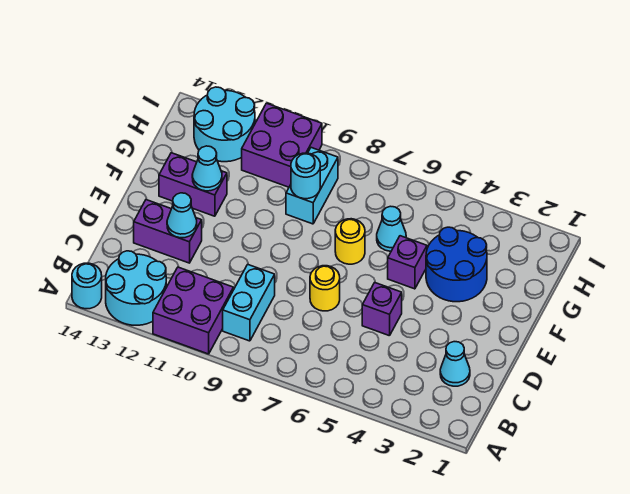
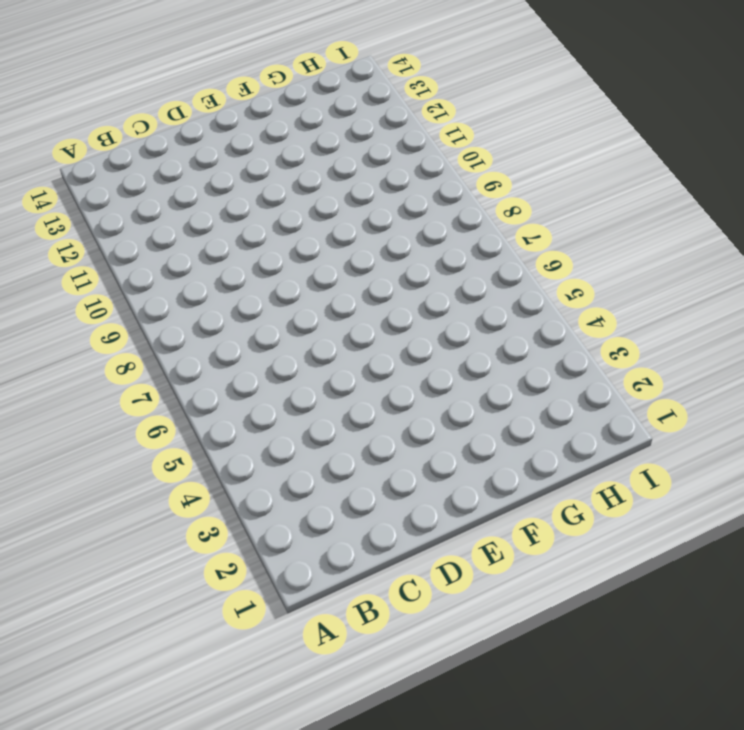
none -> purple 2x2 brick [153,267,233,354]
none -> cyan 2x2 round brick [106,251,166,325]
none -> cyan 1x1 round brick [72,263,102,309]

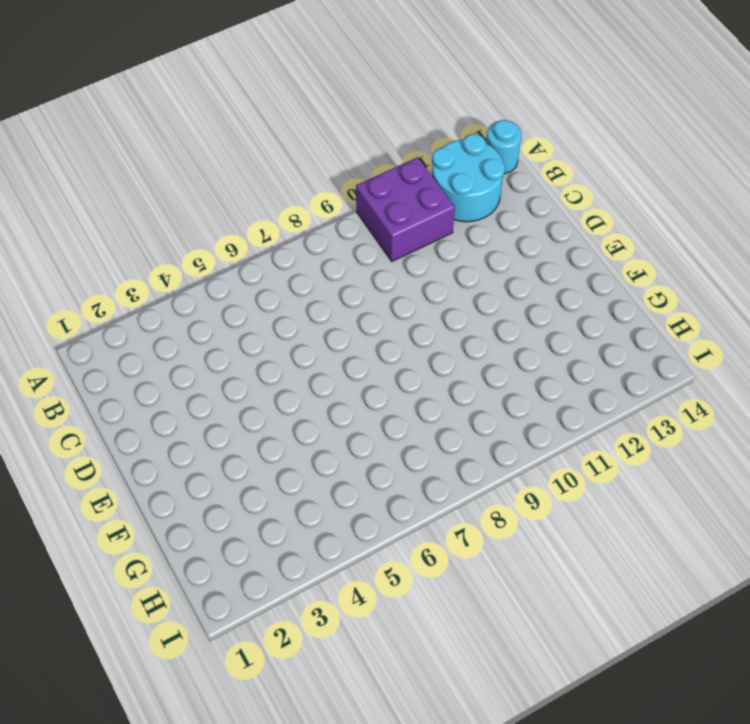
none -> cyan 1x2 brick [223,265,275,341]
none -> cyan 1x1 cone [440,342,470,386]
none -> purple 1x1 brick [362,283,402,336]

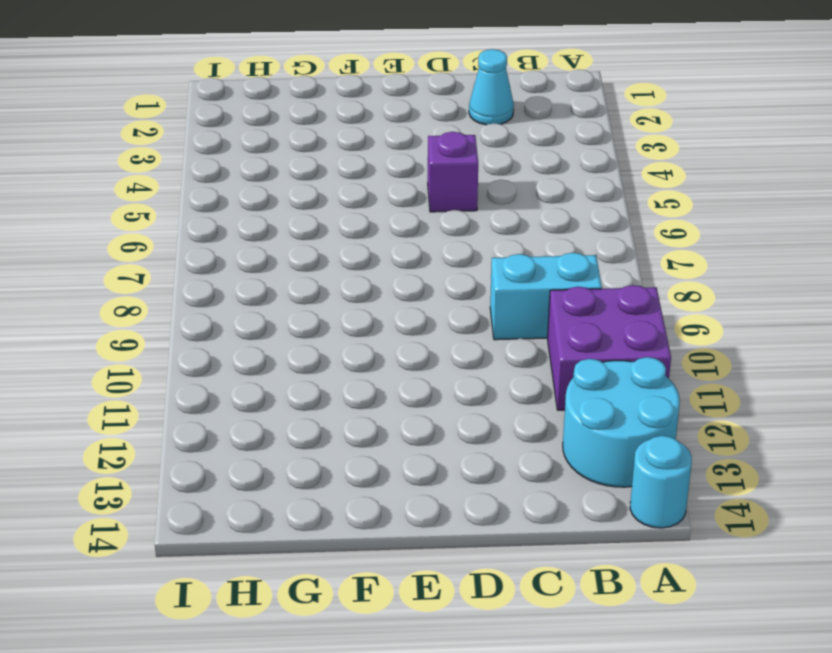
none -> yellow 1x1 round brick [310,266,340,311]
none -> purple 1x2 brick [134,200,202,263]
none -> blue 2x2 round brick [426,227,487,302]

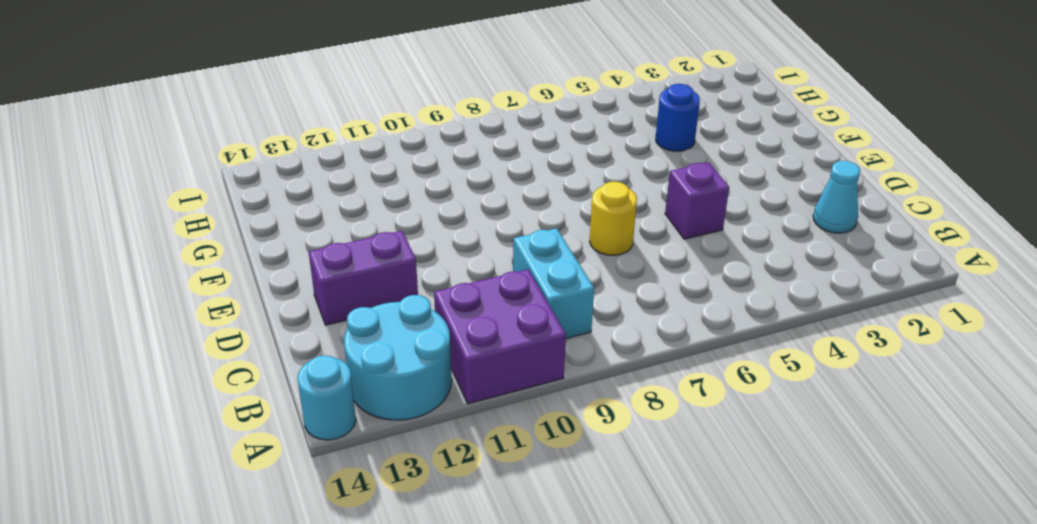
blue 1x1 round brick [656,84,700,151] -> blue 2x2 round brick [426,227,487,302]
none -> purple 1x1 brick [388,236,427,289]
none -> yellow 1x1 round brick [335,219,365,264]
none -> purple 1x2 brick [159,153,227,216]

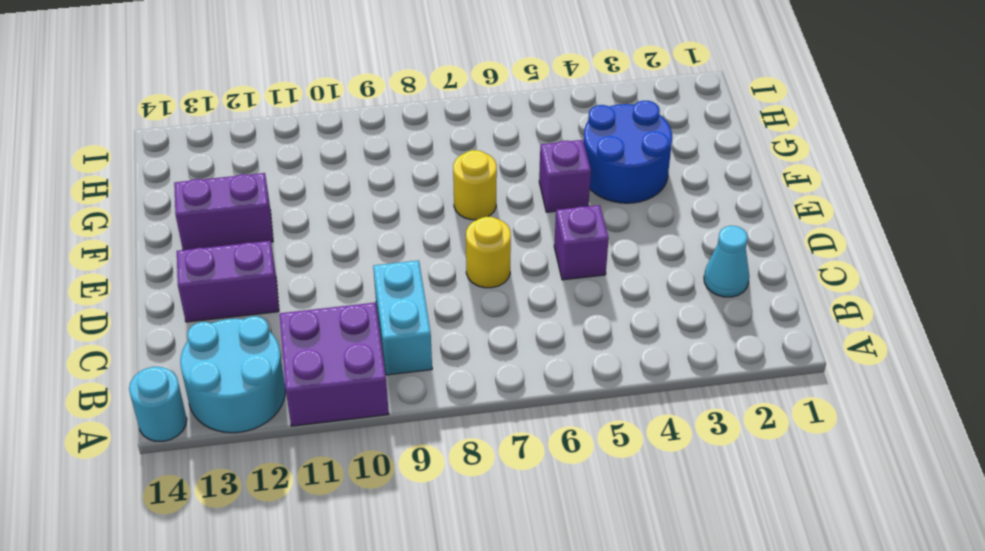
none -> cyan 1x1 cone [377,206,406,251]
none -> cyan 1x2 brick [286,148,338,224]
none -> purple 2x2 brick [242,103,322,187]

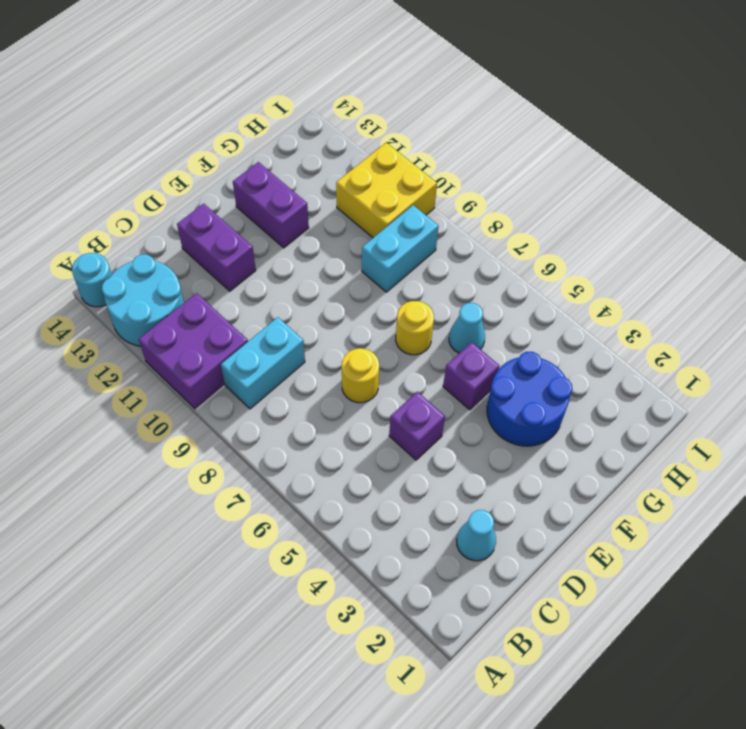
yellow 2x2 brick [336,143,437,238] -> purple 2x2 brick [242,103,322,187]
none -> cyan 2x2 round brick [194,87,255,162]
none -> cyan 1x1 cone [167,193,197,238]
none -> cyan 1x1 cone [192,146,222,191]

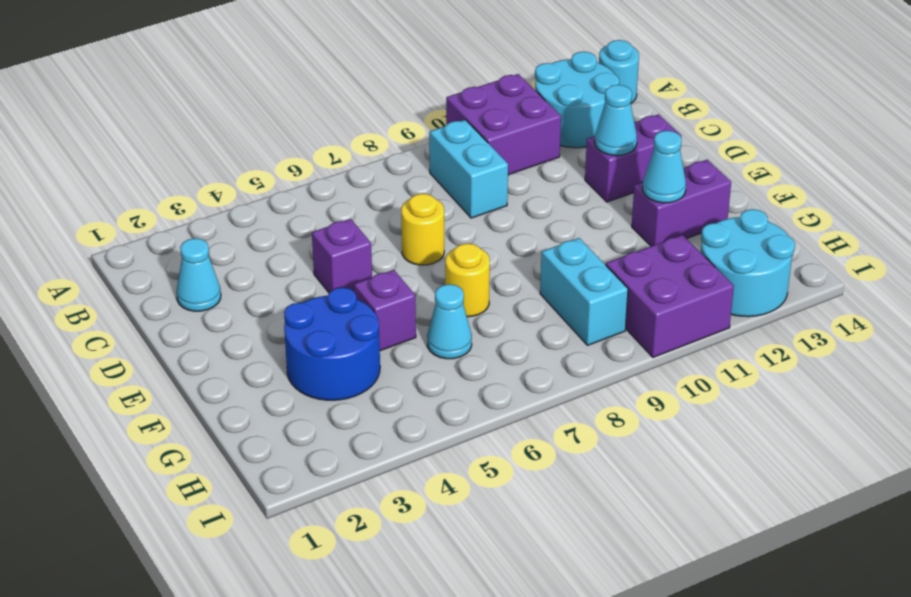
none -> cyan 1x1 round brick [291,153,320,199]

